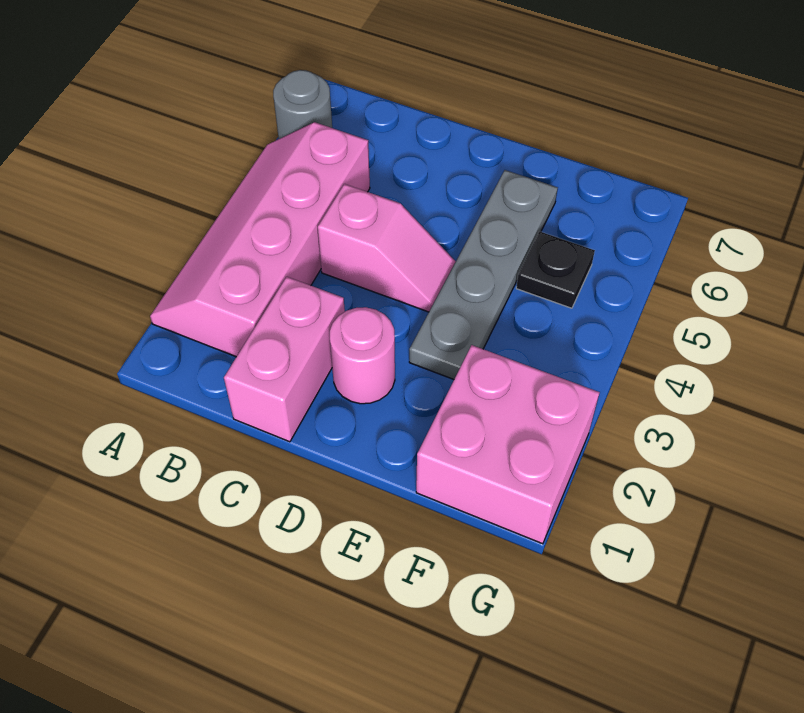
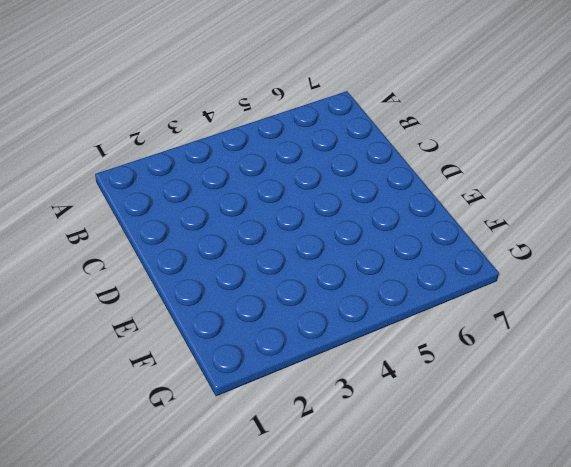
none -> pink 2x4 slope [150,122,370,357]
none -> grey 1x1 round brick [273,70,332,139]

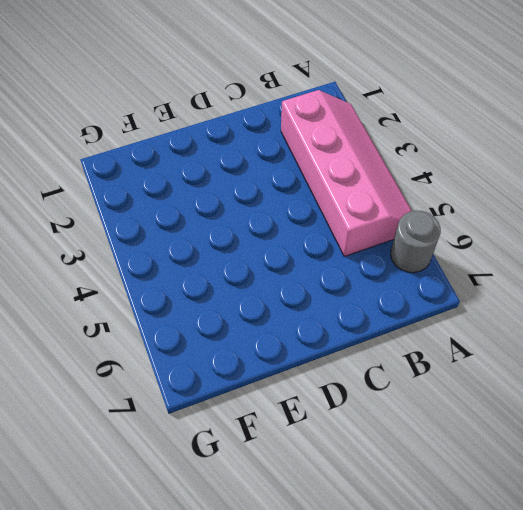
none -> pink 1x2 brick [224,277,345,442]
none -> pink 1x2 slope [318,184,456,312]

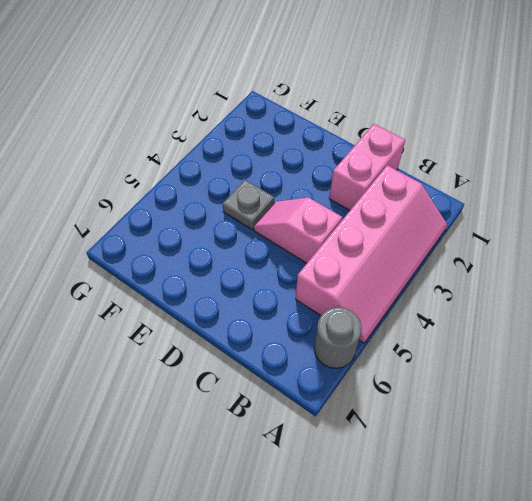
grey 1x1 plate [223,180,274,230] -> grey 1x4 plate [409,170,558,379]
none -> pink 1x1 round brick [330,307,395,404]
none -> pink 2x2 brick [416,345,600,544]

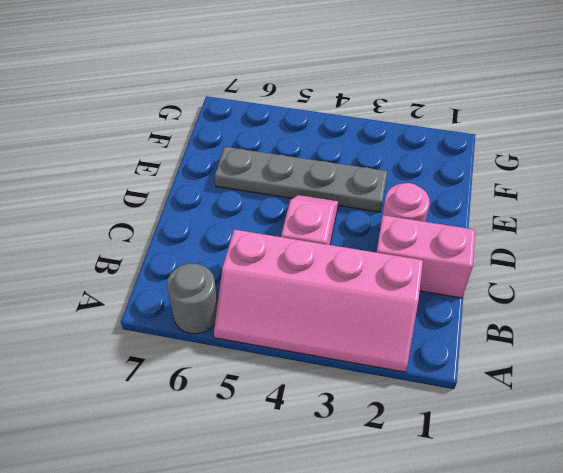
none -> pink 2x2 brick [416,345,600,544]
none -> black 1x1 plate [516,231,595,308]

